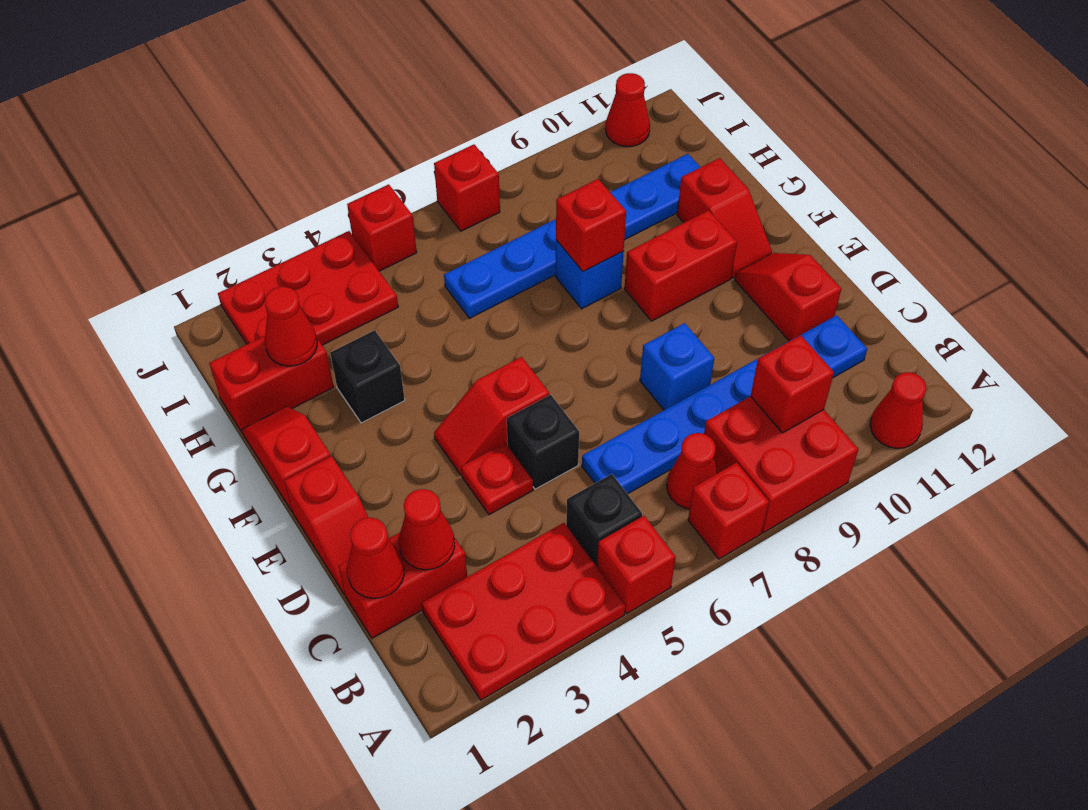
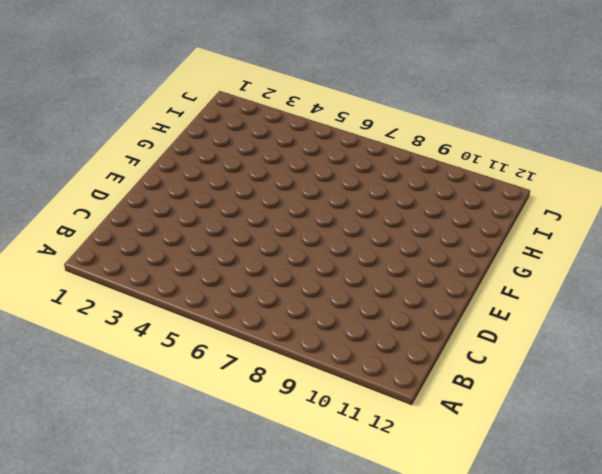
none -> red 2x3 plate [422,523,625,700]
none -> red 1x1 brick [597,516,676,614]
none -> red 1x1 brick [688,463,769,559]
none -> red 2x2 brick [704,396,858,533]

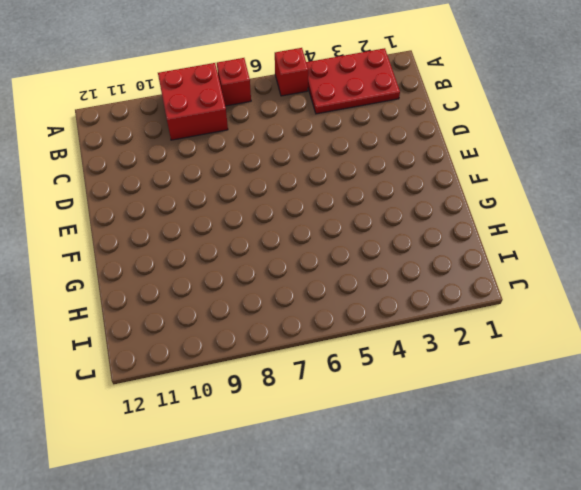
none -> red 1x1 cone [870,372,926,448]
none -> black 1x1 brick [566,474,642,566]
none -> red 1x1 cone [667,433,717,509]
none -> red 1x2 brick [339,533,467,638]

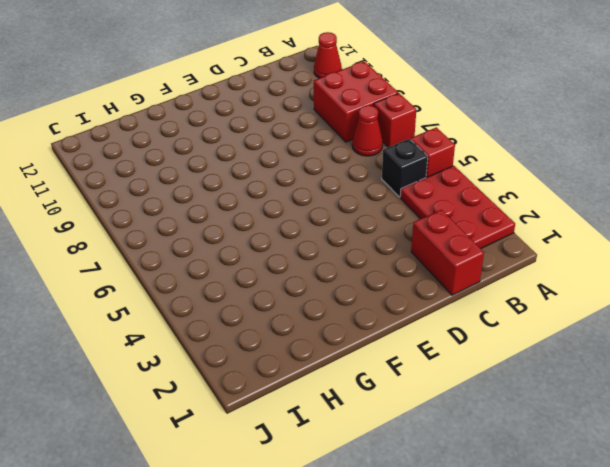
none -> blue 1x6 plate [582,315,867,494]
none -> red 1x2 slope [284,456,368,595]
none -> red 1x1 plate [461,443,533,515]
none -> black 1x1 brick [507,395,579,489]

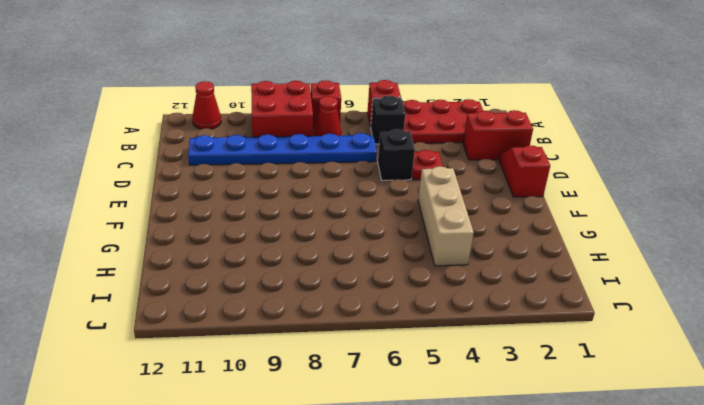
tan 1x3 brick [418,166,474,266] -> none
none -> blue 1x1 brick [640,323,714,410]
none -> red 1x2 slope [735,253,841,341]
none -> red 1x2 slope [434,357,549,475]
none -> red 1x2 slope [242,407,331,511]

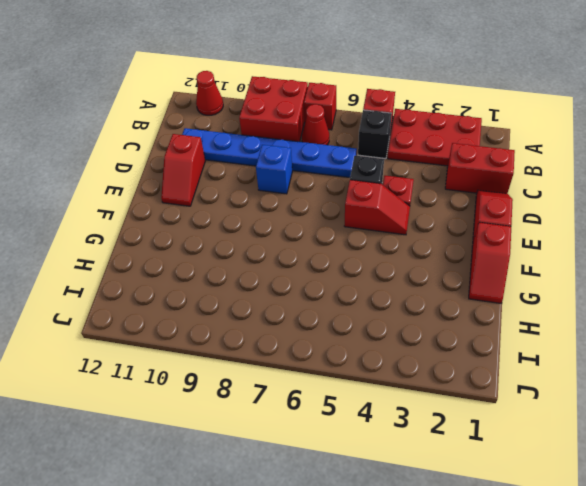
none -> red 1x2 brick [624,210,737,321]
none -> red 1x2 slope [677,158,772,278]
none -> black 1x1 brick [330,330,405,423]
none -> blue 1x1 brick [556,240,624,309]

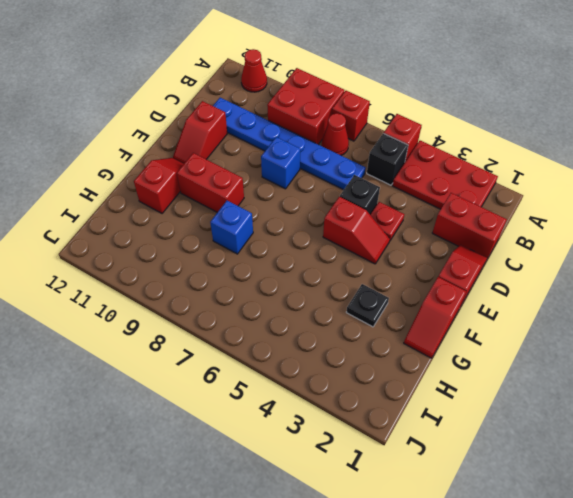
black 1x1 plate [346,284,389,327] -> black 1x1 brick [330,330,405,423]
none -> red 1x2 brick [209,336,334,433]
none -> blue 1x6 plate [444,154,700,318]
none -> red 2x3 plate [218,231,398,345]
none -> red 1x1 brick [347,184,417,271]

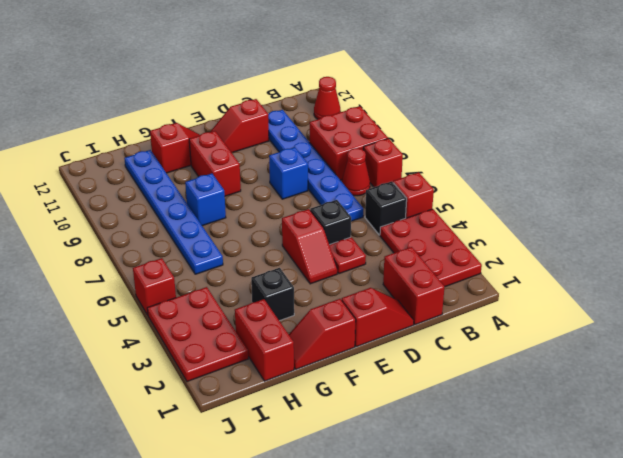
none -> red 1x1 brick [434,145,500,231]
none -> red 1x1 cone [605,73,650,147]
none -> red 1x1 brick [751,335,834,433]
none -> red 1x1 cone [347,518,404,598]

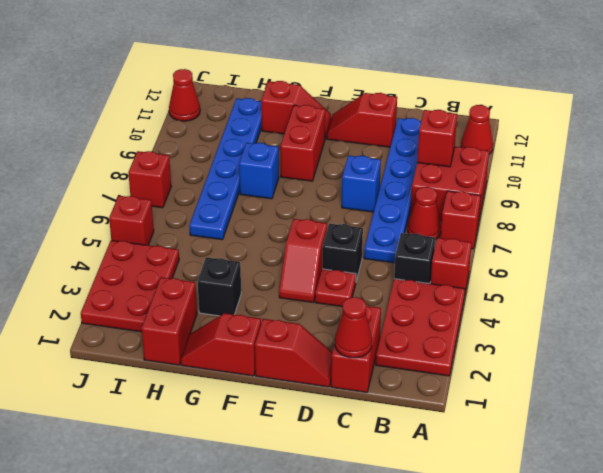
none -> red 1x1 cone [399,489,455,570]
none -> red 1x1 brick [556,179,626,271]
none -> red 1x1 cone [265,287,317,366]

